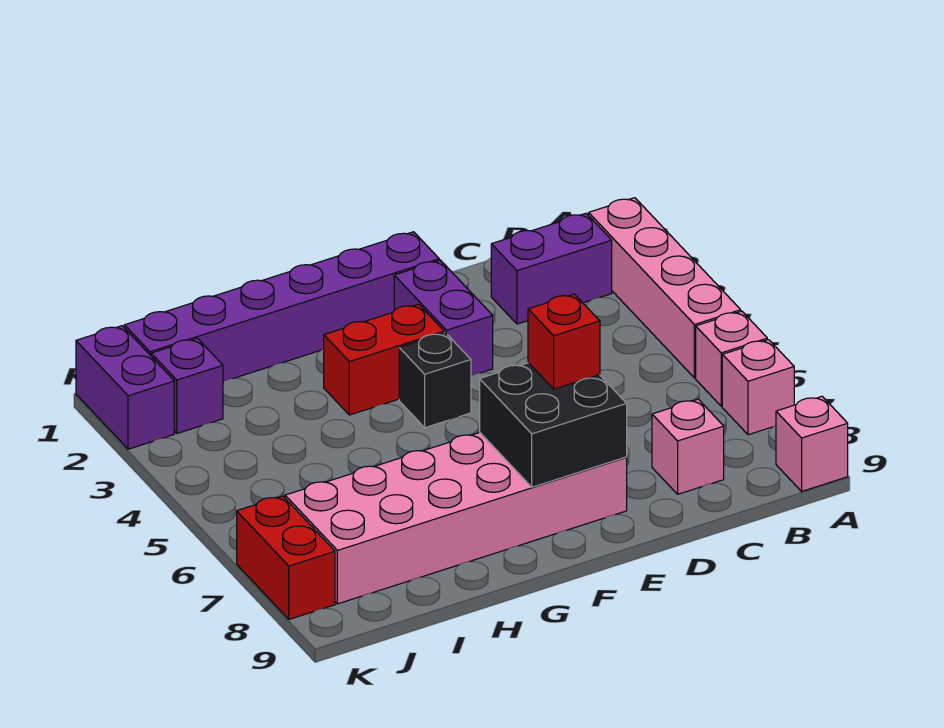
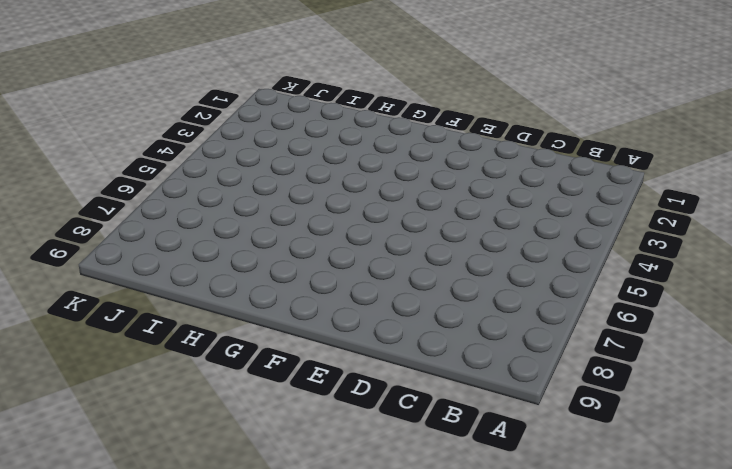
none -> pink 1x4 brick [589,198,741,378]
none -> pink 1x1 brick [696,311,767,406]
none -> pink 1x1 brick [722,340,794,435]

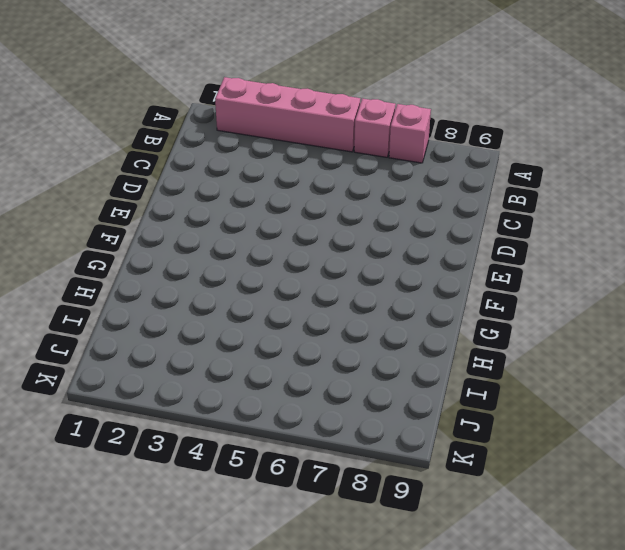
none -> pink 1x1 brick [776,396,848,491]
none -> purple 1x2 brick [491,213,612,324]
none -> pink 1x1 brick [652,399,724,494]

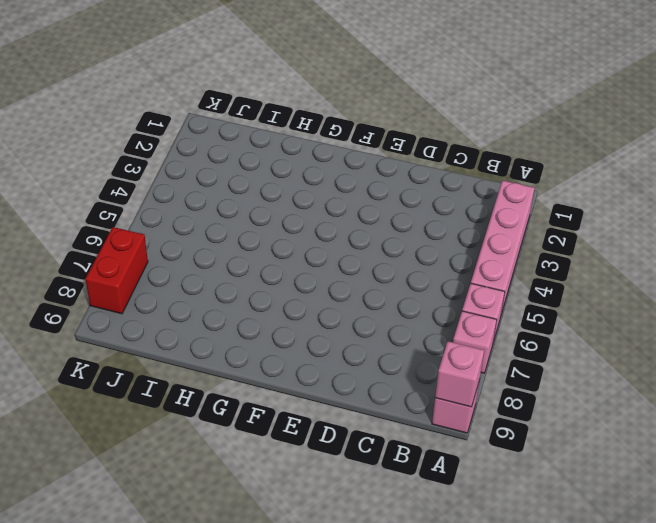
pink 1x1 brick [435,341,484,407] -> pink 1x1 brick moved to [652,399,724,494]
none -> purple 1x2 brick [491,213,612,324]
none -> purple 1x6 brick [124,232,439,382]
none -> purple 1x2 brick [394,260,493,376]

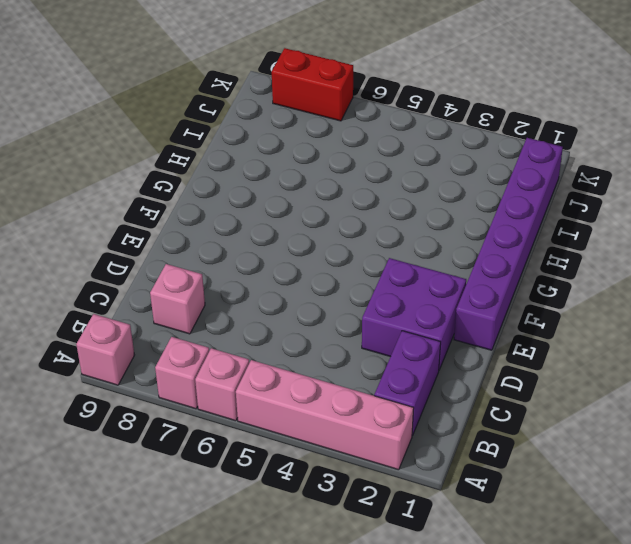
purple 2x2 brick [362,258,466,370] -> purple 1x2 brick [394,260,493,376]
none -> pink 2x6 brick [285,433,627,604]
none -> red 1x2 brick [324,304,444,415]
none -> black 1x1 brick [399,333,471,428]

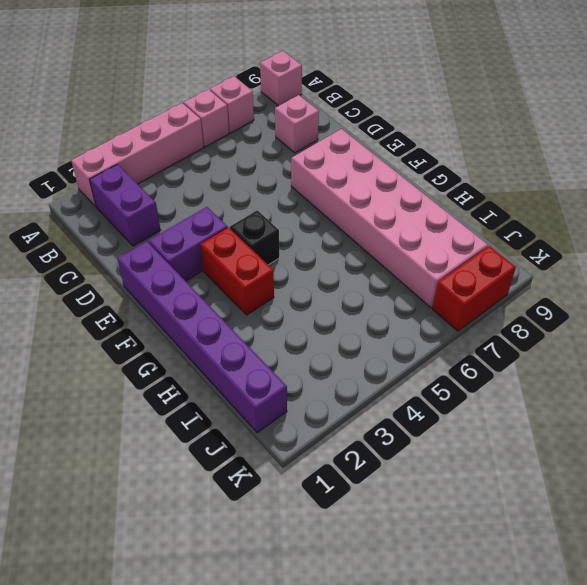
none -> purple 1x1 brick [151,338,223,433]
none -> purple 1x2 brick [76,326,174,449]
none -> black 2x2 brick [480,363,627,487]

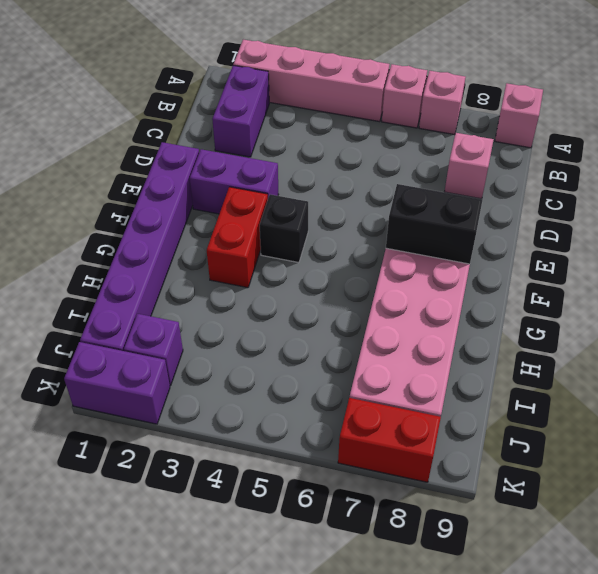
black 1x2 brick [386,184,482,264] -> black 2x2 brick [480,363,627,487]
none -> red 1x1 brick [528,294,600,389]

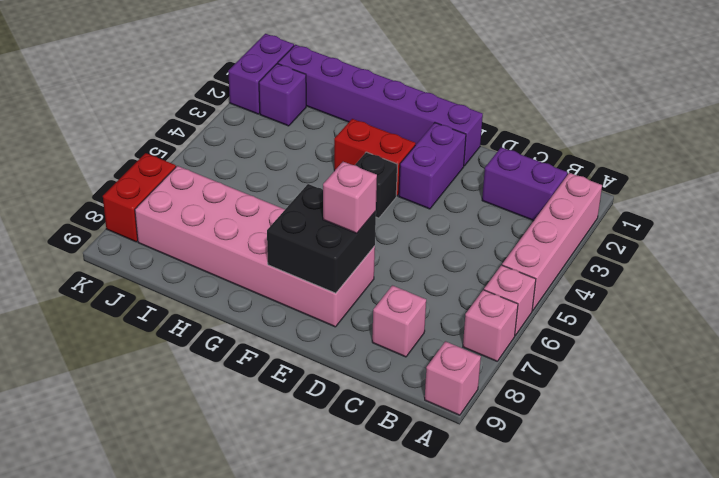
pink 1x1 brick [323,162,377,233] -> red 1x1 brick [528,294,600,389]

